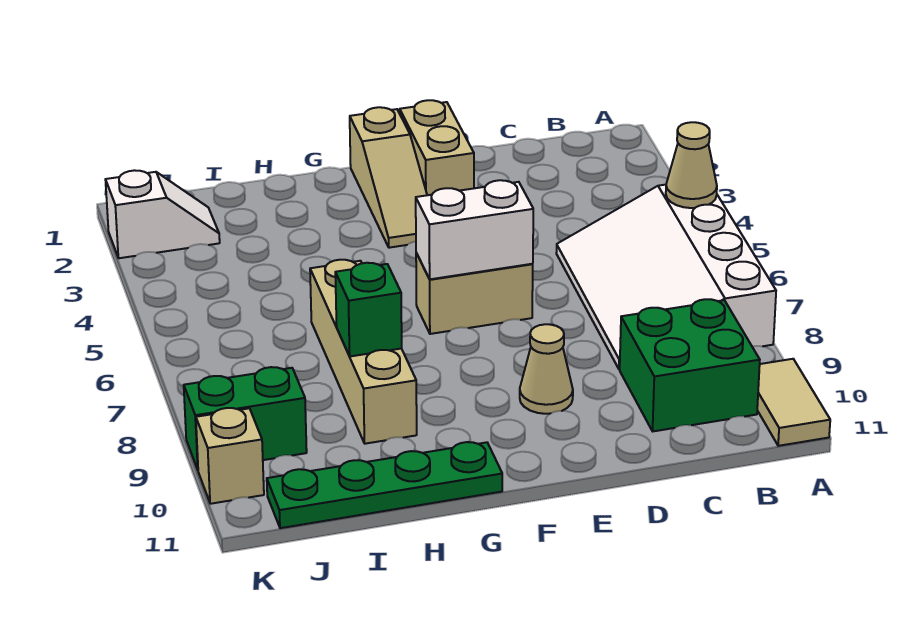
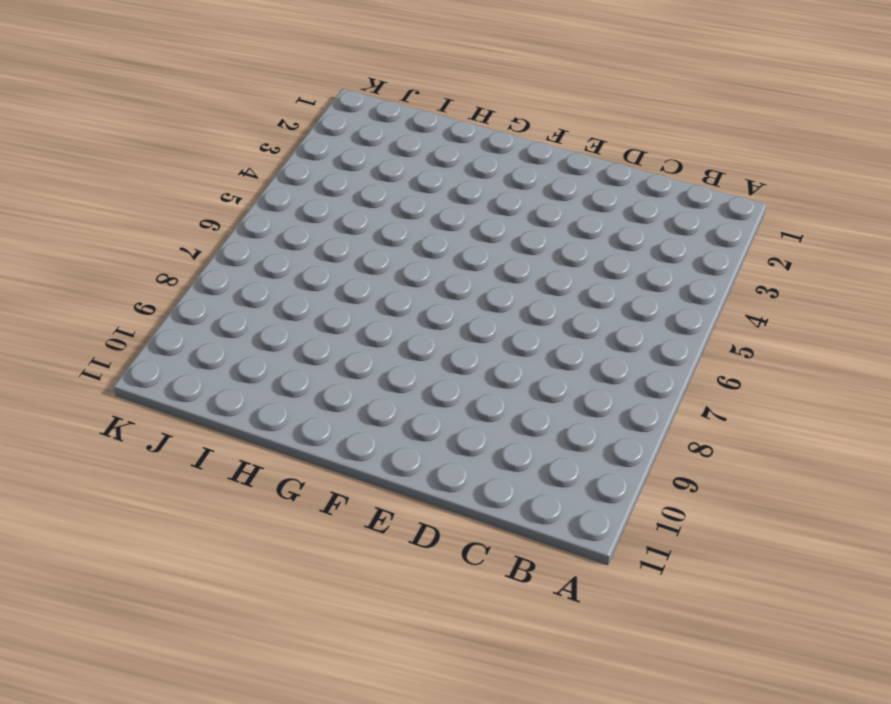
none -> white 3x4 slope [556,185,776,369]
none -> tan 1x2 tile [757,359,830,446]
none -> green 2x2 brick [620,299,760,431]

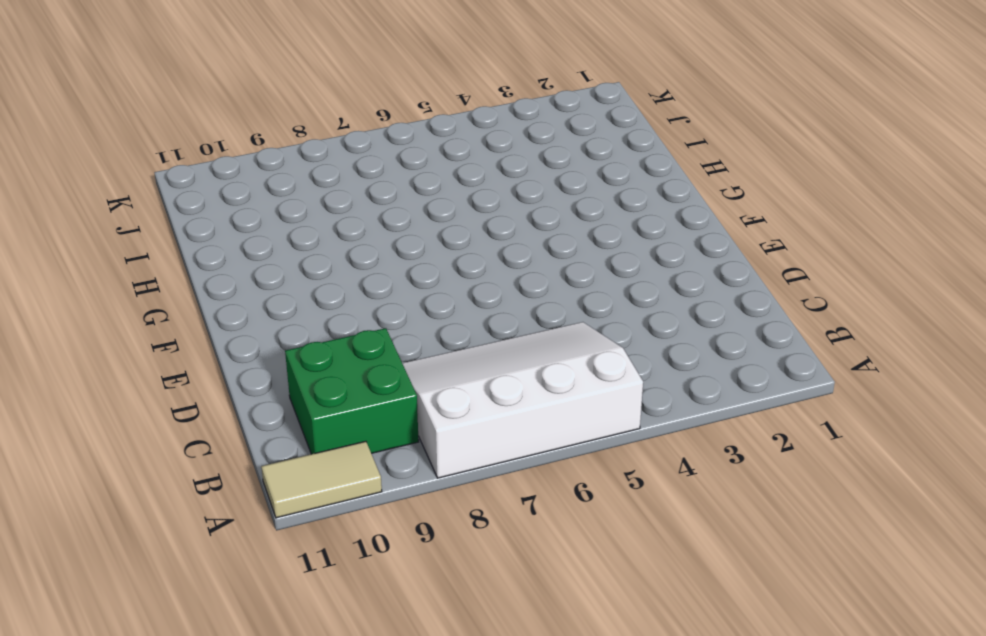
none -> tan 1x2 brick [400,100,474,195]
none -> tan 1x2 brick [416,253,533,334]
none -> tan 1x1 cone [520,324,573,414]

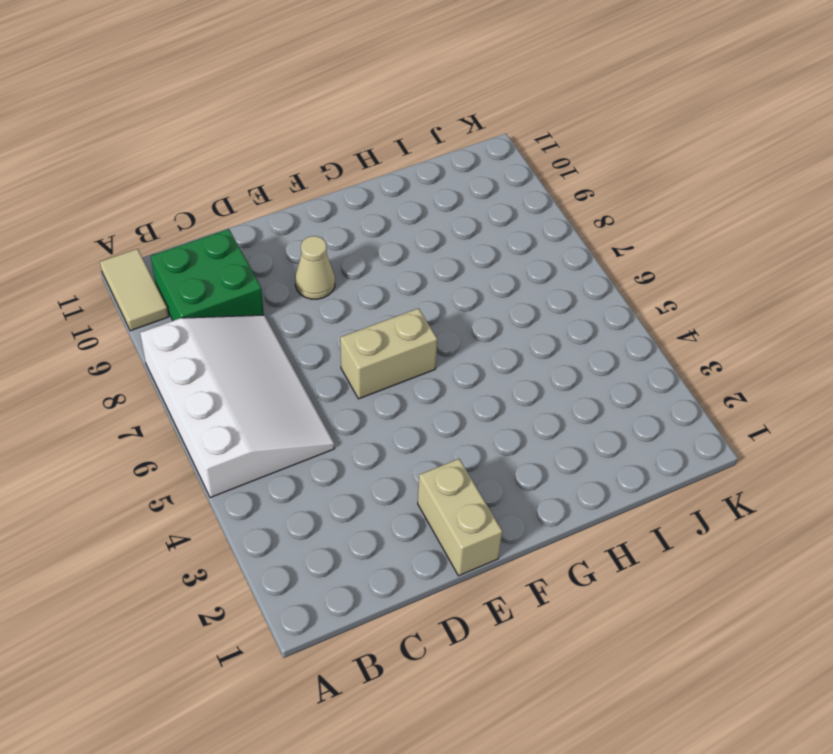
none -> tan 1x3 slope [350,107,427,248]
none -> green 1x4 plate [267,442,502,528]
none -> tan 1x4 brick [310,260,417,444]

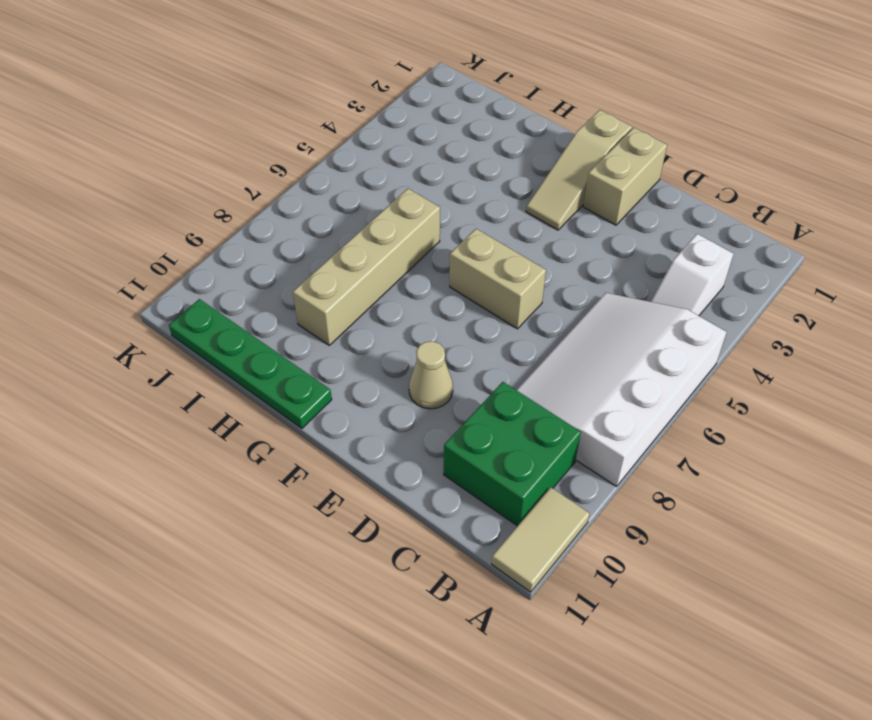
white 1x2 slope [650,234,734,316] -> white 1x2 slope turned to [105,170,220,258]
none -> green 1x2 brick [184,367,307,470]
none -> tan 1x1 brick [196,408,264,504]
none -> tan 1x1 cone [666,122,717,208]

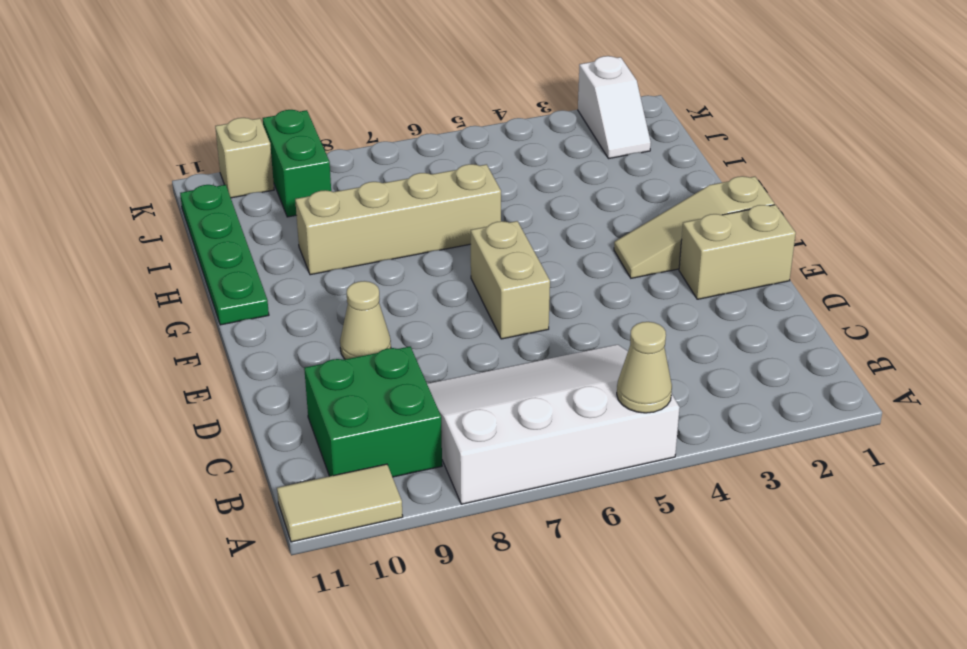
none -> white 1x2 brick [416,180,533,279]
none -> green 1x1 brick [335,263,402,356]

